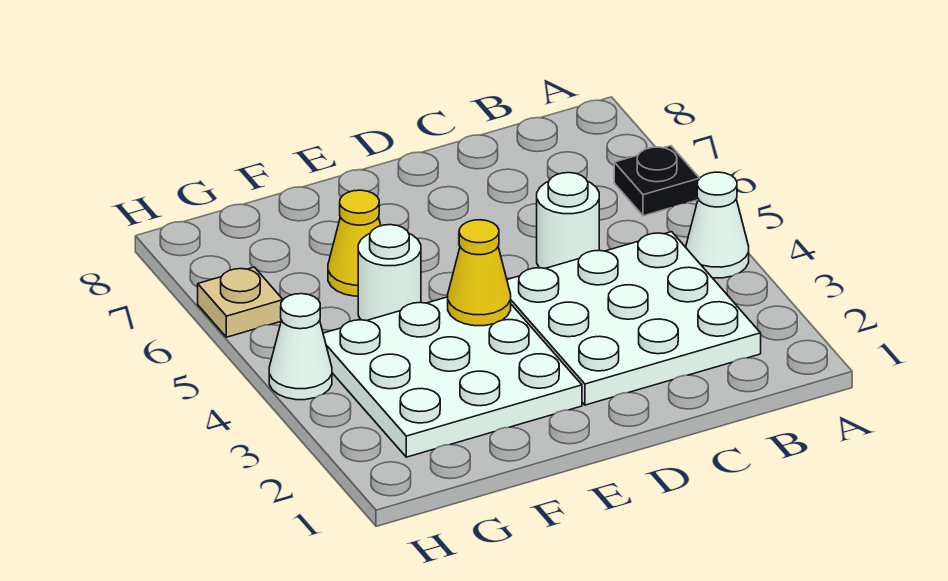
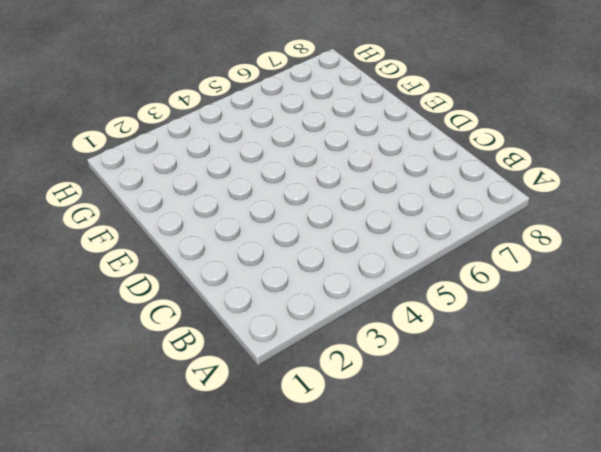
none -> white 1x1 cone [686,172,749,278]
none -> black 1x1 plate [614,146,700,216]

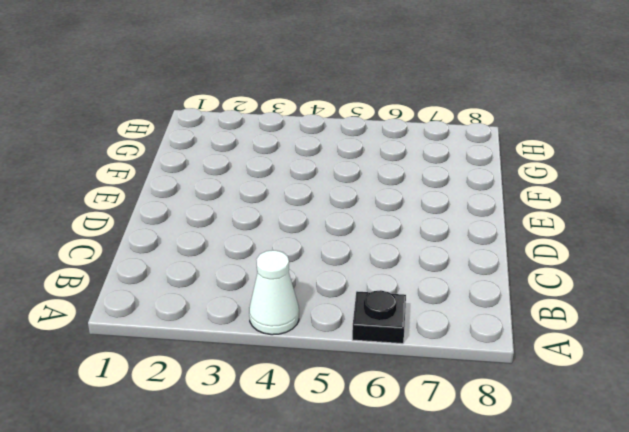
none -> white 3x3 plate [507,232,761,405]
none -> white 1x1 round brick [537,173,599,268]

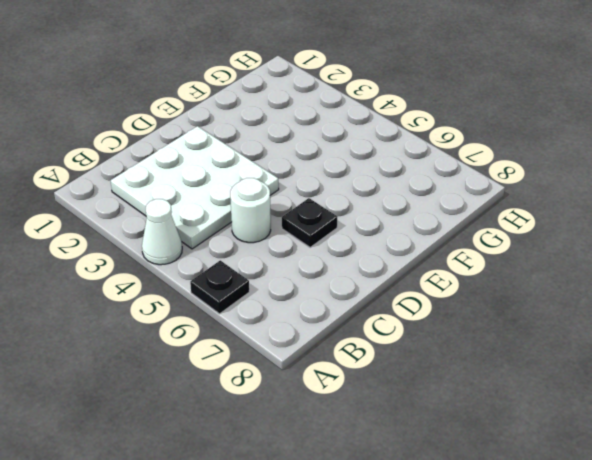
black 1x1 plate [282,198,337,247] -> none
none -> white 3x3 plate [323,297,582,457]
none -> white 1x1 round brick [358,225,421,321]

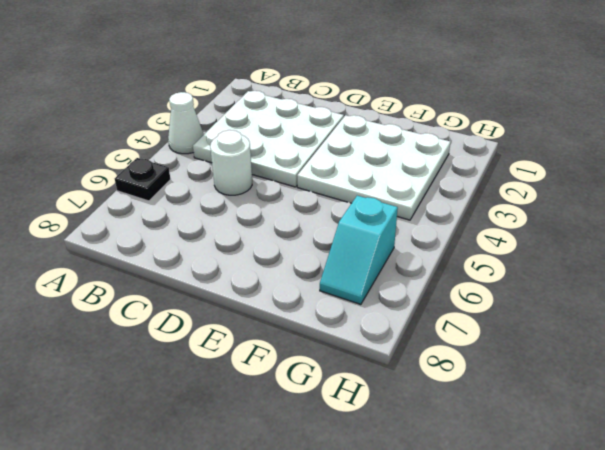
cyan 1x2 slope [320,196,398,305] -> none
none -> white 1x1 round brick [358,225,421,321]
none -> yellow 1x1 cone [328,190,381,296]

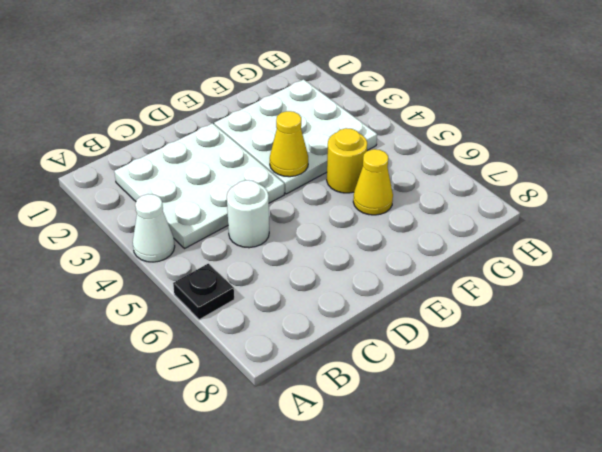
yellow 1x1 round brick [327,128,367,193] -> white 1x1 round brick [358,225,421,321]
none -> white 1x1 cone [269,294,332,400]
none -> tan 1x1 plate [198,267,283,337]

